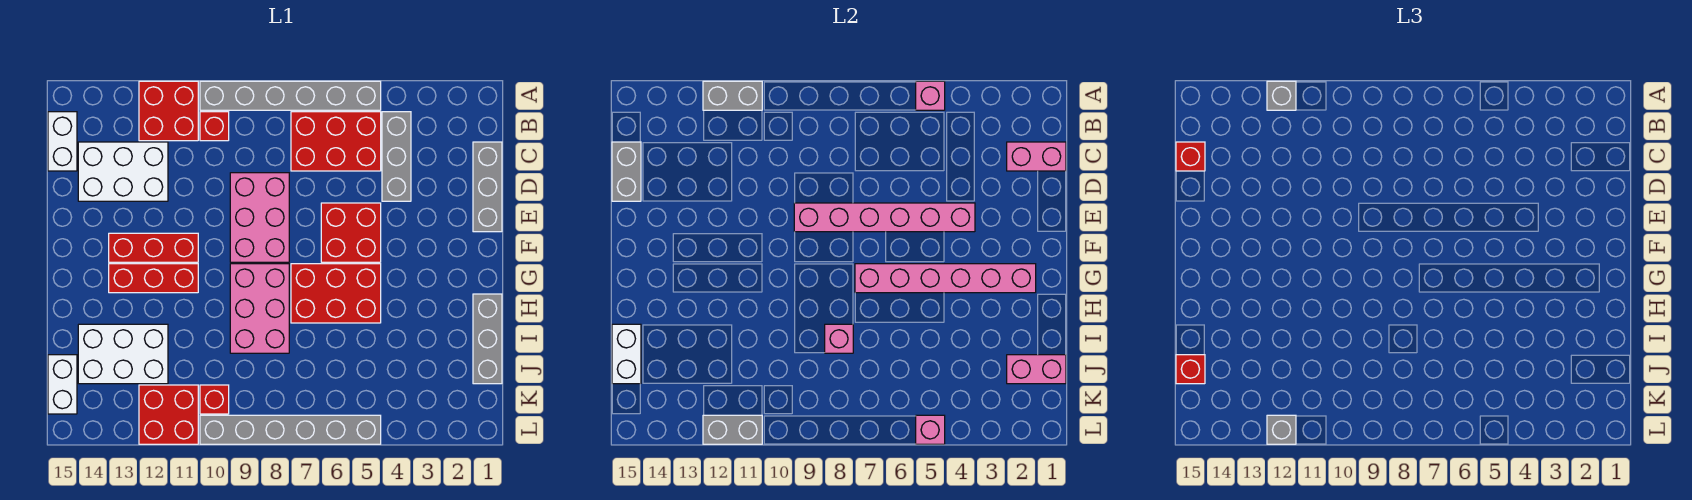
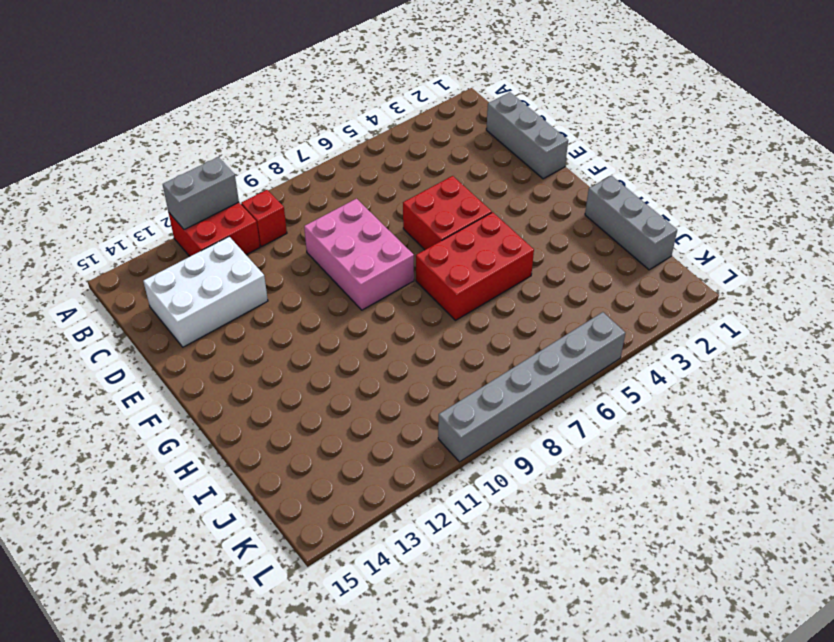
none -> grey 1x6 brick [200,81,381,110]
none -> grey 1x3 brick [382,112,411,201]
none -> red 2x3 brick [291,112,381,171]
none -> white 1x2 brick [48,112,77,171]

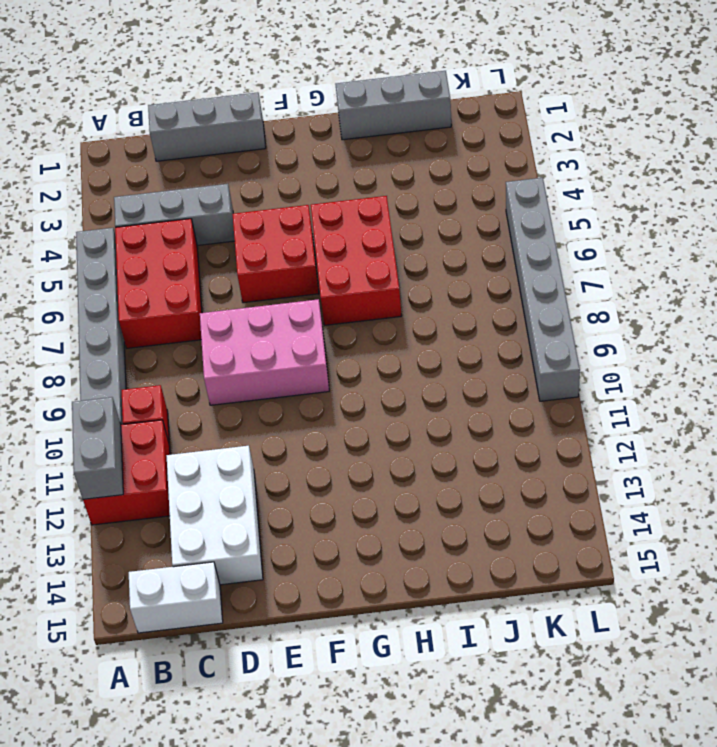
none -> red 1x3 brick [109,233,198,262]
none -> pink 2x3 brick [230,264,289,353]
none -> red 1x3 brick [109,264,198,293]
none -> white 2x3 brick [78,324,168,384]

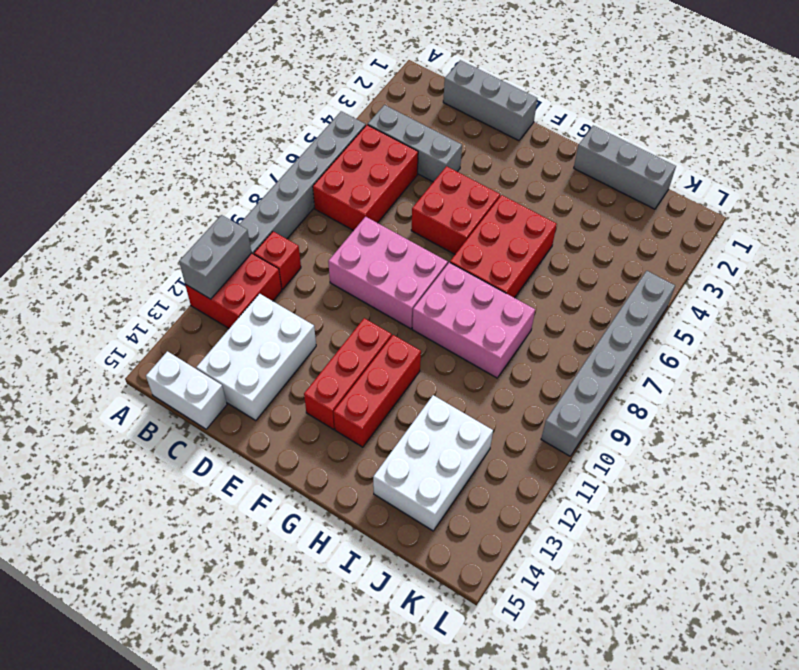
none -> white 1x2 brick [48,355,77,414]
none -> red 1x1 brick [200,385,229,414]
none -> red 2x2 brick [139,385,198,444]
none -> pink 1x1 brick [916,81,945,110]

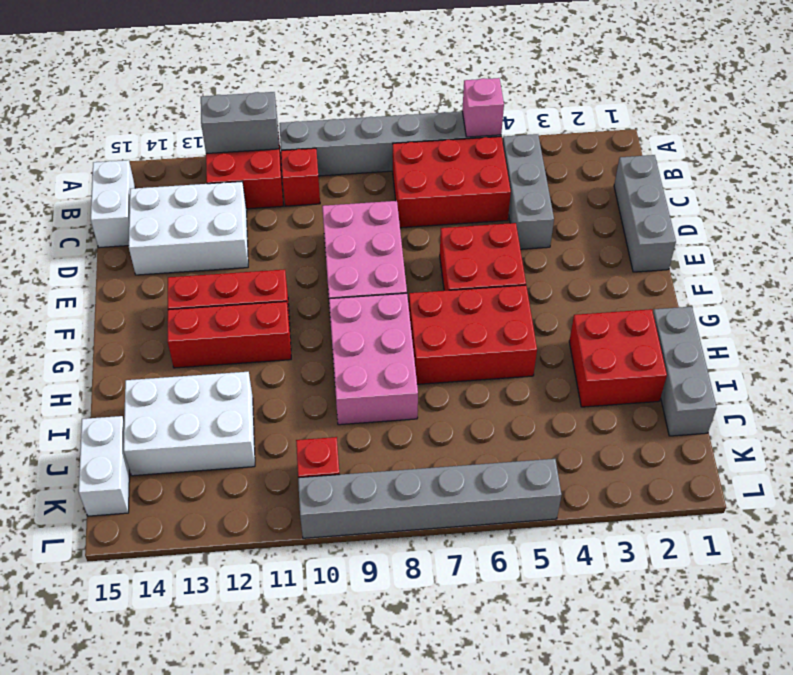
red 2x2 brick [569,309,667,407] -> red 2x2 brick moved to [139,385,198,444]
none -> pink 1x2 brick [1007,142,1066,171]
none -> grey 1x2 brick [612,142,641,201]
none -> pink 1x6 brick [794,203,975,232]
none -> pink 1x6 brick [855,264,1036,293]

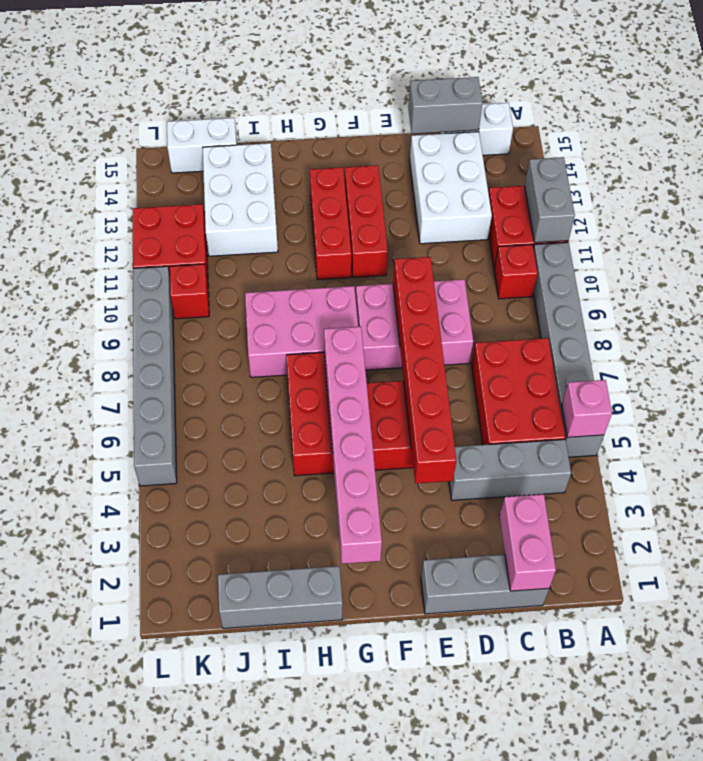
red 1x6 brick [393,257,456,484] -> pink 1x6 brick [794,203,975,232]
none -> pink 1x1 brick [825,324,853,353]
none -> white 1x2 brick [612,324,641,384]
none -> pink 1x2 brick [1007,355,1066,384]
none -> pink 1x1 brick [916,415,945,444]

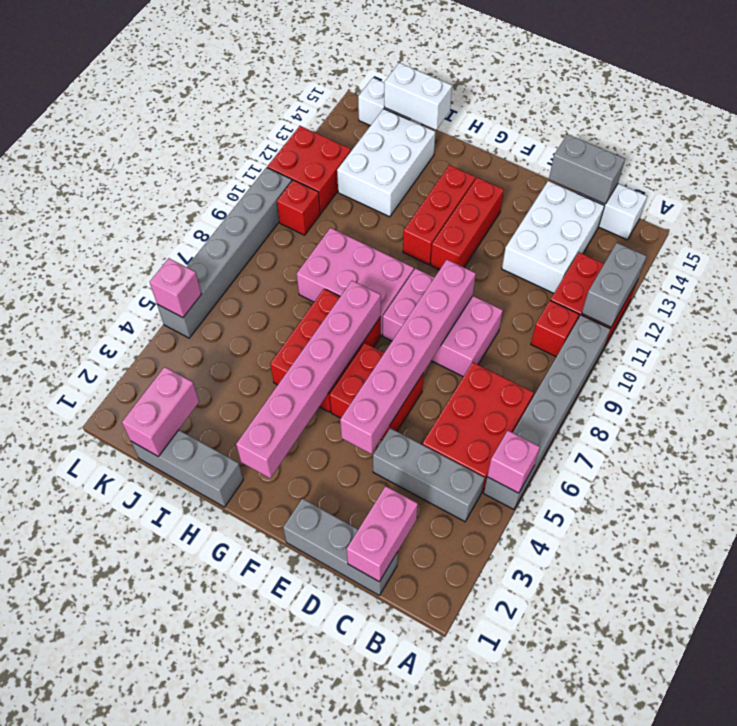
none -> pink 1x1 brick [825,324,853,353]
none -> grey 1x2 brick [703,415,762,444]
none -> grey 1x1 brick [1267,81,1296,110]
none -> red 1x1 brick [1176,142,1205,171]

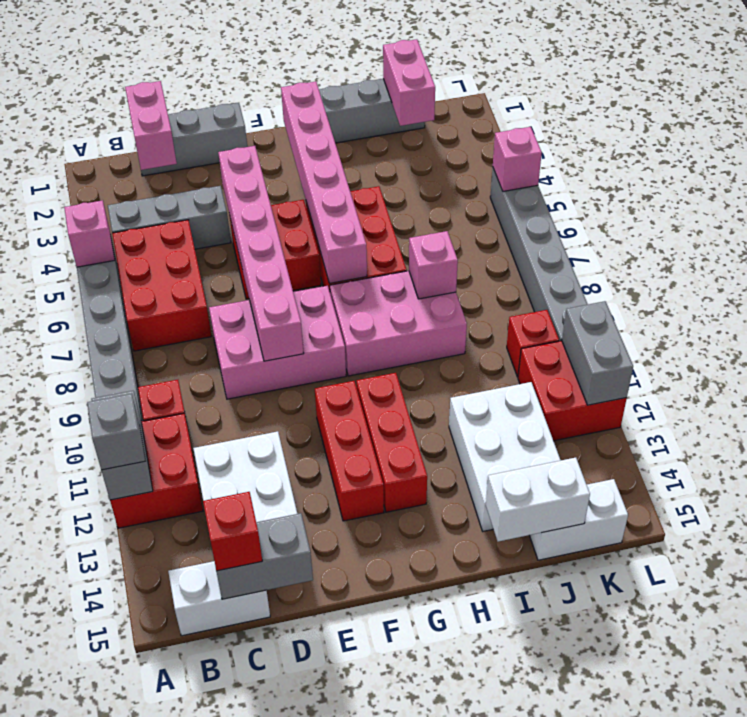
none -> red 1x1 brick [1176,355,1205,384]
none -> grey 1x1 brick [1267,415,1296,444]

